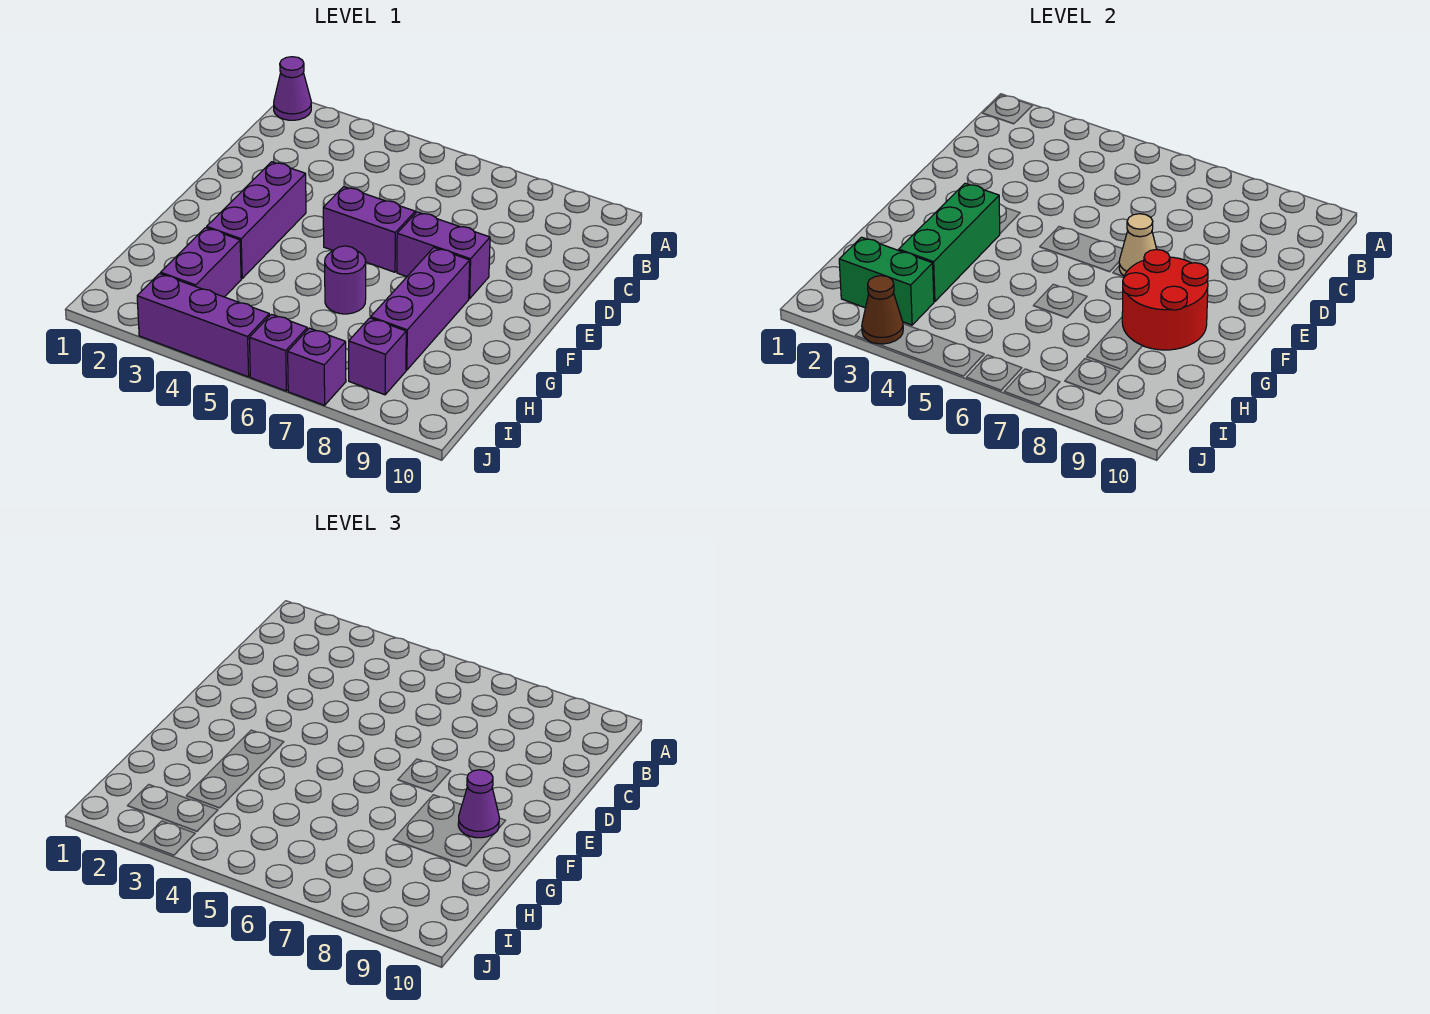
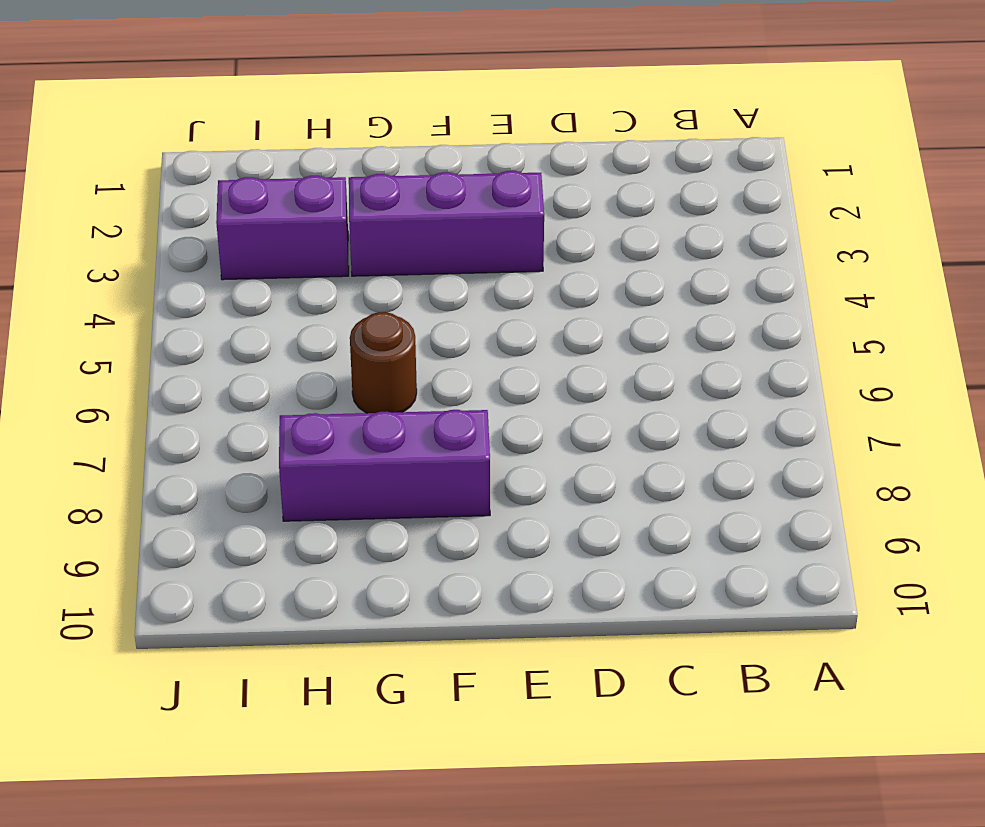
brown 1x1 round brick [350,312,417,413] -> purple 1x1 round brick [325,246,366,314]
none -> purple 1x1 cone [274,57,311,120]
none -> purple 1x2 brick [323,187,415,272]
none -> purple 1x2 brick [397,212,490,299]

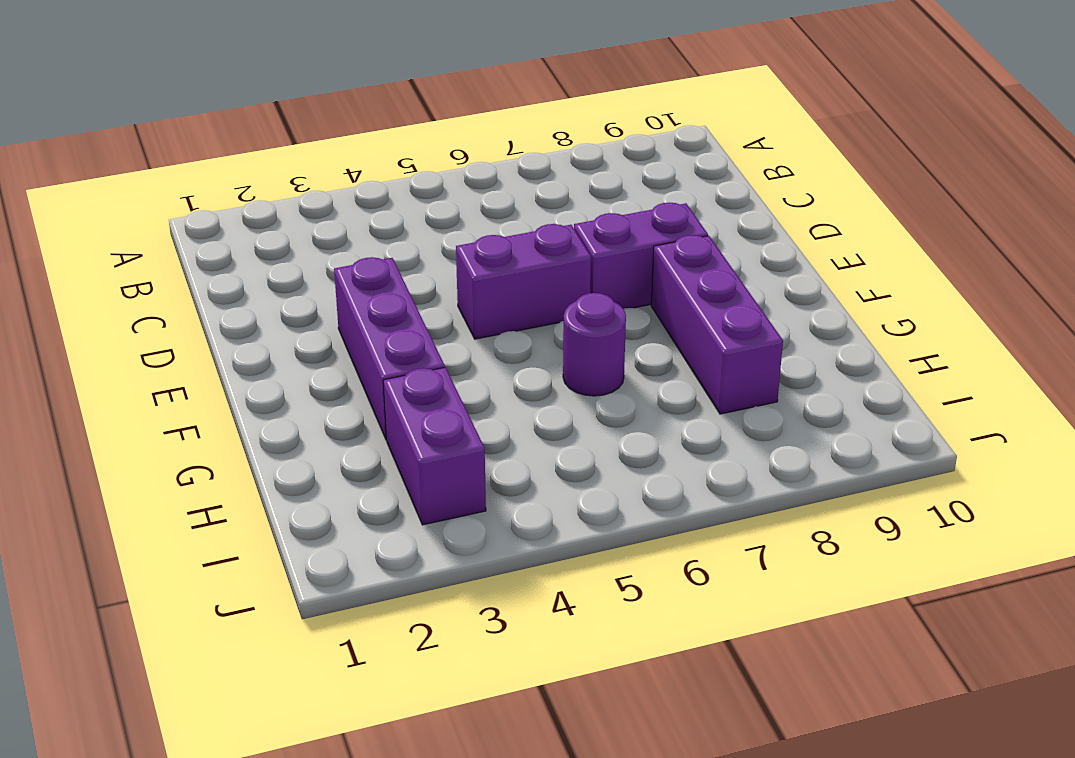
none -> purple 1x1 cone [274,57,311,120]
none -> purple 1x1 brick [349,318,406,395]
none -> purple 1x3 brick [137,273,269,377]

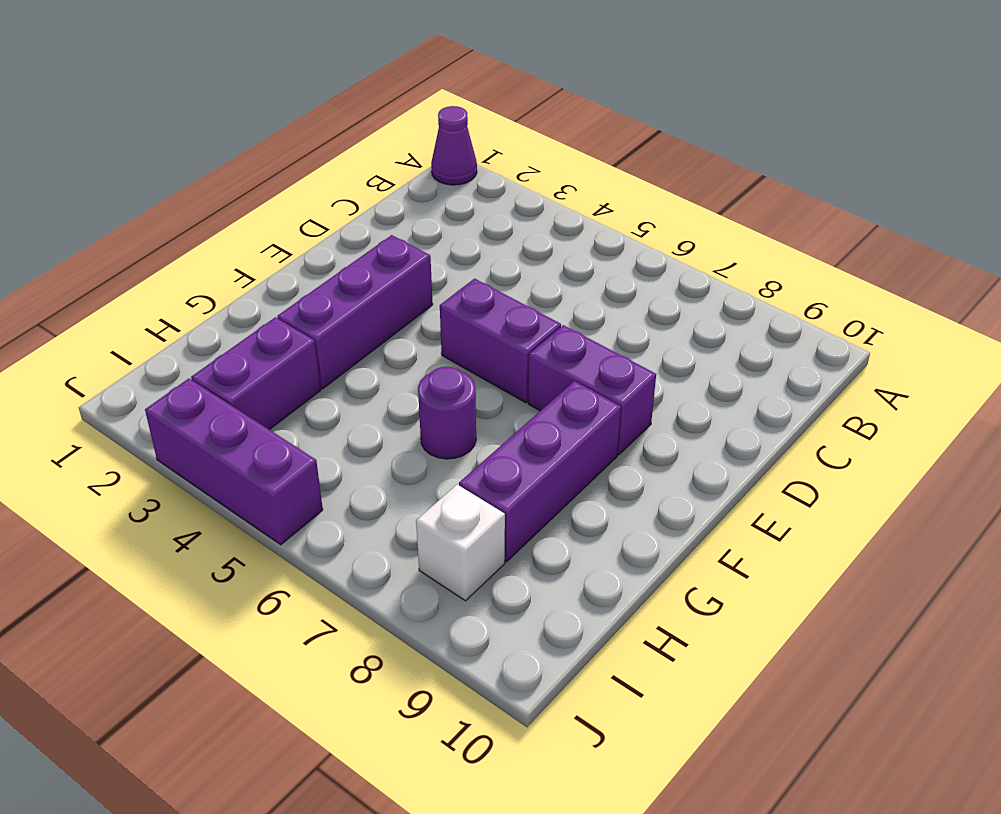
white 1x1 brick [416,485,505,601] -> purple 1x1 brick [349,318,406,395]
none -> purple 1x1 brick [249,314,307,391]
none -> purple 1x1 brick [288,328,346,405]
none -> tan 1x1 cone [1119,214,1156,276]

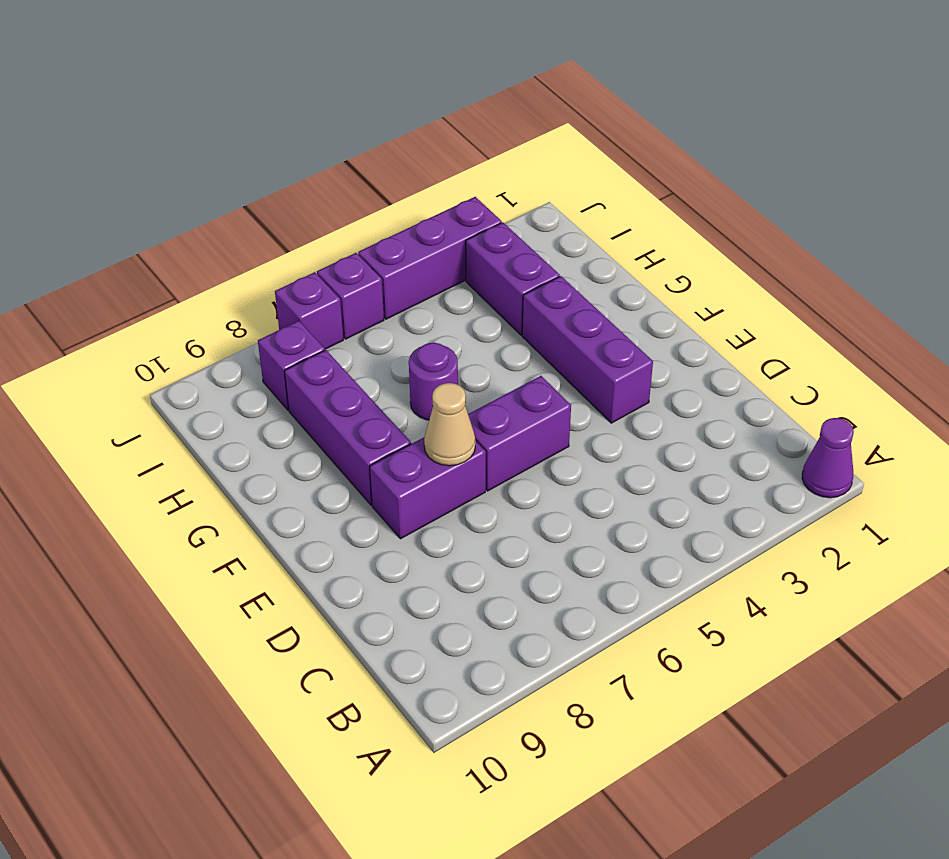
none -> green 1x3 brick [899,183,1000,302]
none -> red 2x2 round brick [1122,249,1208,350]
none -> green 1x2 brick [839,237,934,325]

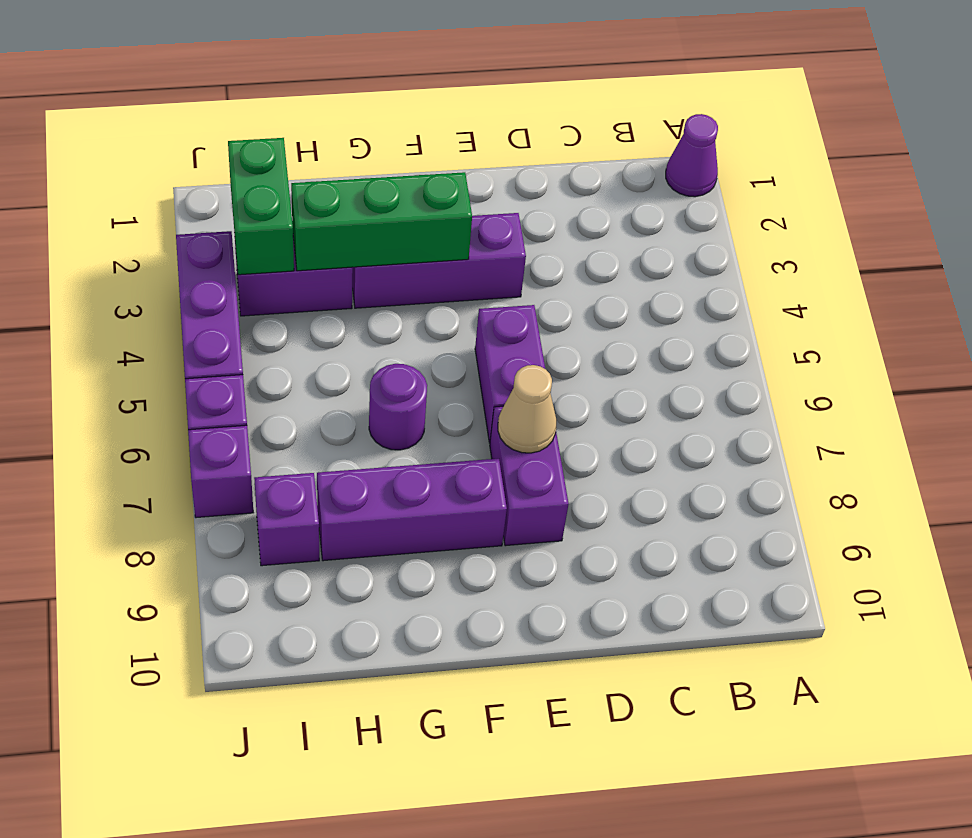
none -> red 2x2 round brick [1122,249,1208,350]
none -> brown 1x1 cone [862,276,903,344]
none -> purple 1x1 cone [458,770,499,838]

